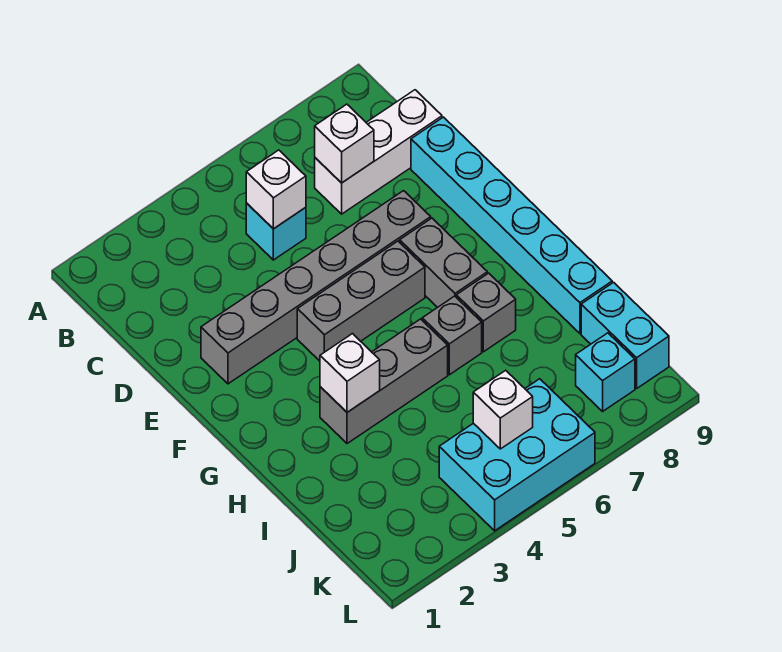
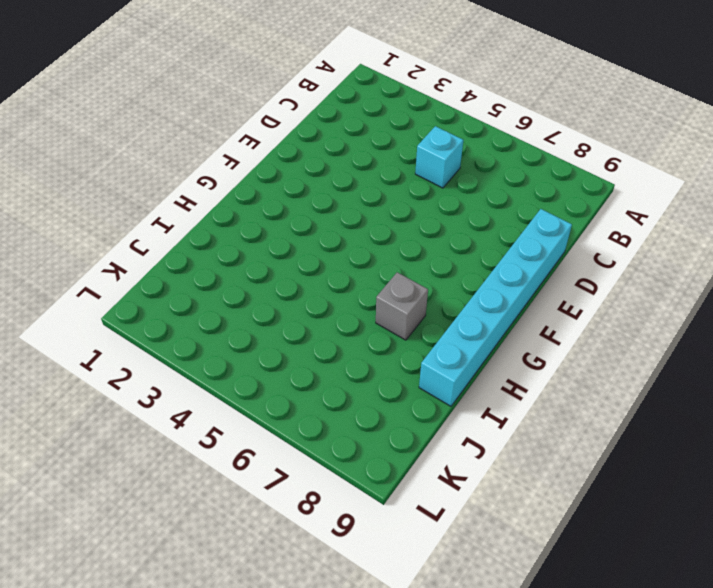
none -> white 1x3 brick [315,90,442,214]
none -> grey 1x6 brick [201,191,431,384]
none -> grey 1x3 brick [297,241,425,361]

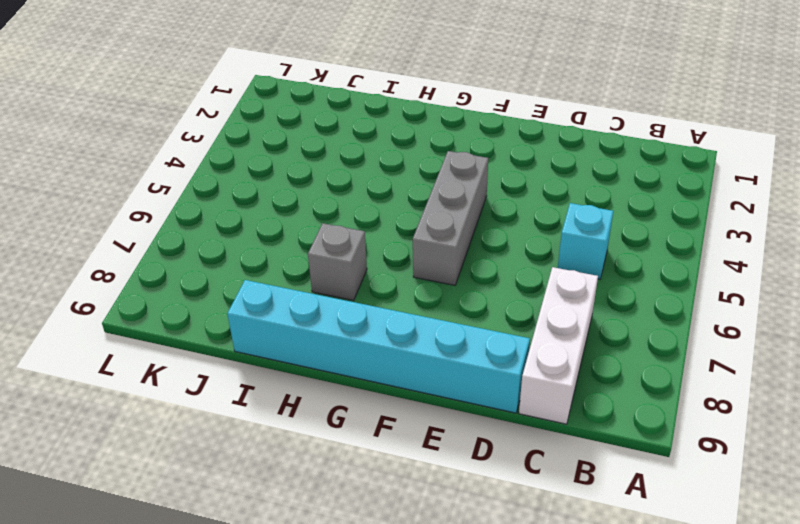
none -> grey 1x6 brick [201,191,431,384]
none -> grey 1x2 brick [400,218,487,308]
none -> grey 1x3 brick [320,319,448,444]

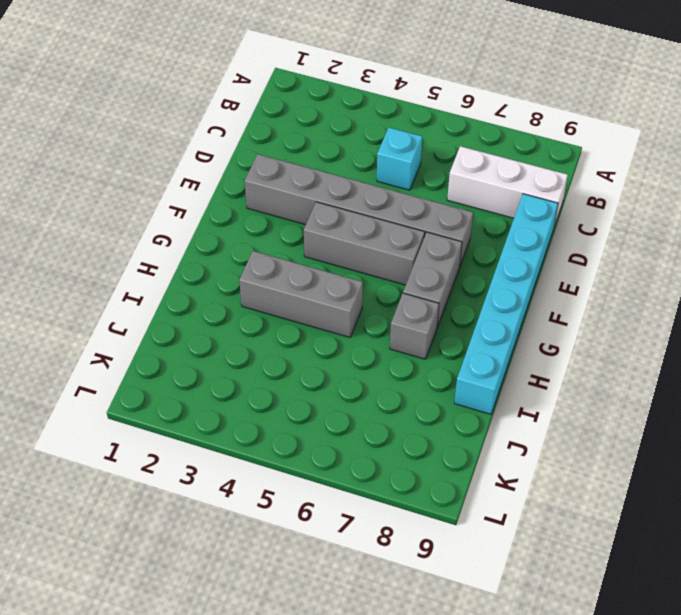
none -> grey 1x1 brick [422,296,482,375]
none -> cyan 1x2 brick [581,282,669,388]
none -> cyan 2x3 brick [439,379,595,531]

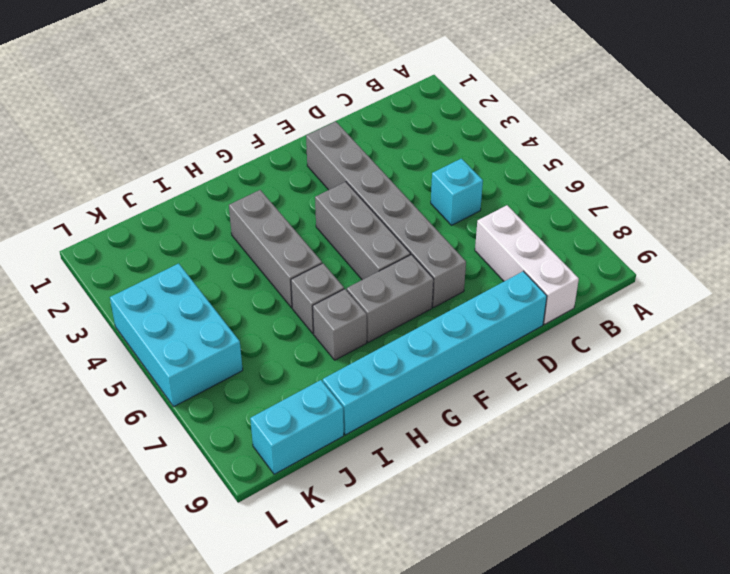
none -> cyan 1x1 brick [576,333,635,411]
none -> white 1x1 brick [246,150,306,229]
none -> white 1x1 brick [315,104,374,183]

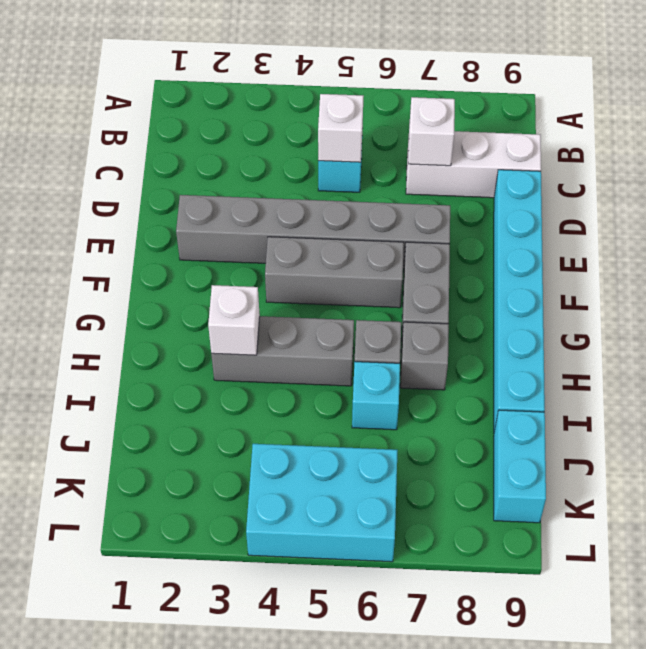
cyan 1x1 brick [352,362,400,430] -> cyan 1x1 brick moved to [576,333,635,411]
none -> white 1x1 brick [473,370,533,449]

